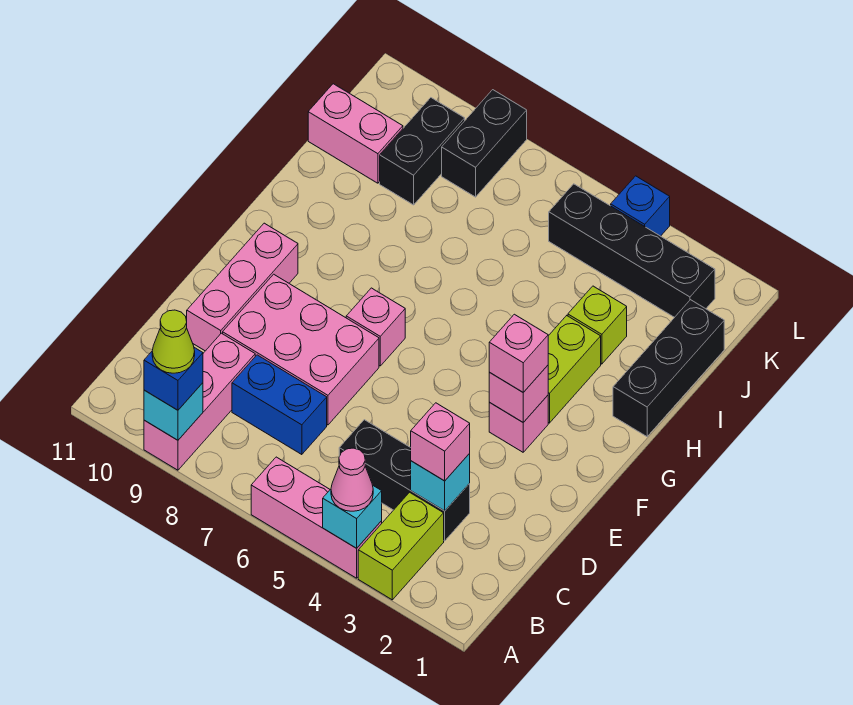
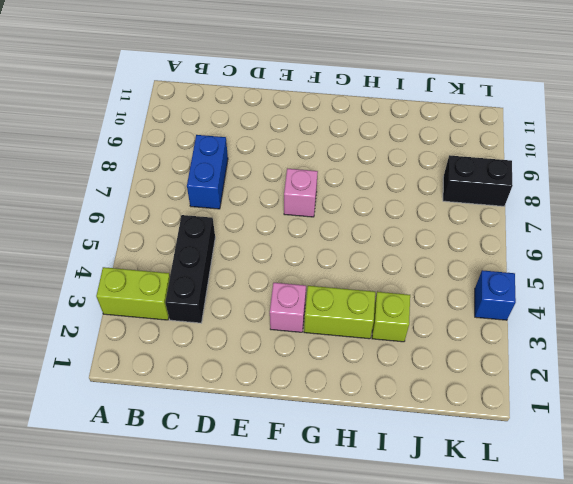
none -> pink 1x3 brick [251,457,382,578]
none -> pink 1x3 brick [144,333,255,470]
none -> pink 2x3 brick [223,274,379,425]

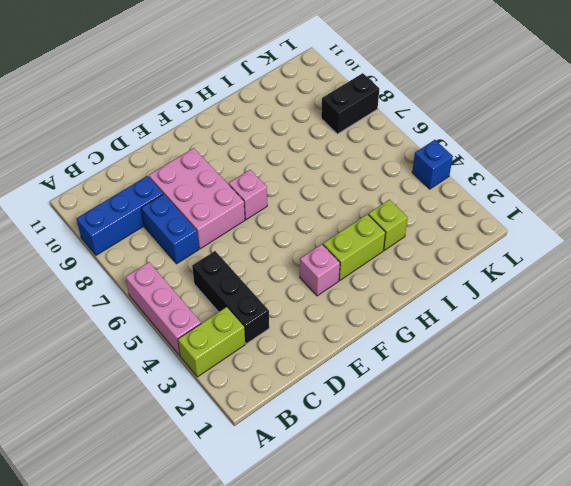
blue 1x3 brick [76,176,163,255] -> pink 1x3 brick [144,333,255,470]
none -> pink 1x3 brick [187,223,298,351]
none -> black 1x3 brick [613,300,724,437]
none -> black 1x2 brick [380,98,465,205]

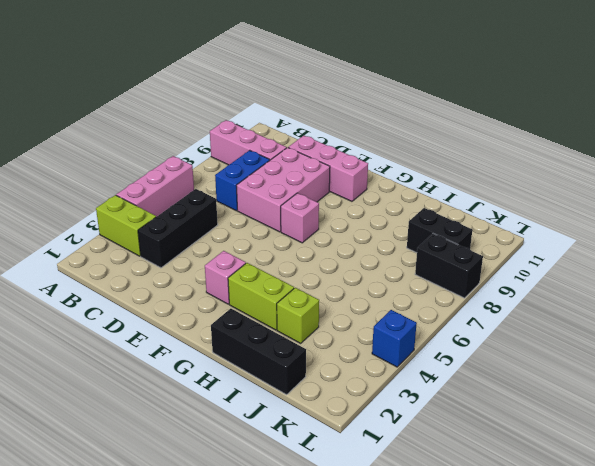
none -> pink 1x2 brick [308,84,403,183]
none -> black 1x4 brick [549,184,715,317]
none -> cyan 1x1 brick [323,486,382,548]

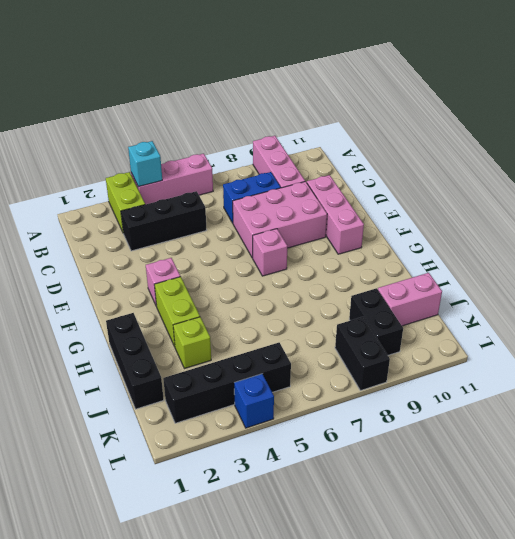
none -> cyan 1x1 brick [144,383,203,440]
none -> cyan 1x1 brick [411,454,470,511]
none -> pink 1x1 brick [489,365,548,422]

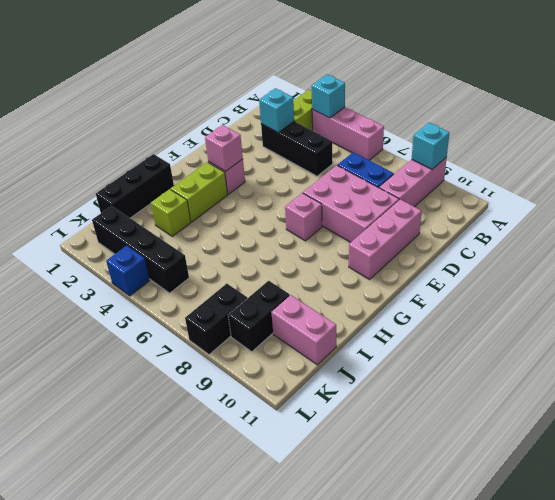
none -> pink 1x1 cone [331,448,373,511]
none -> blue 1x1 brick [144,347,203,410]
none -> pink 1x1 brick [411,403,470,481]

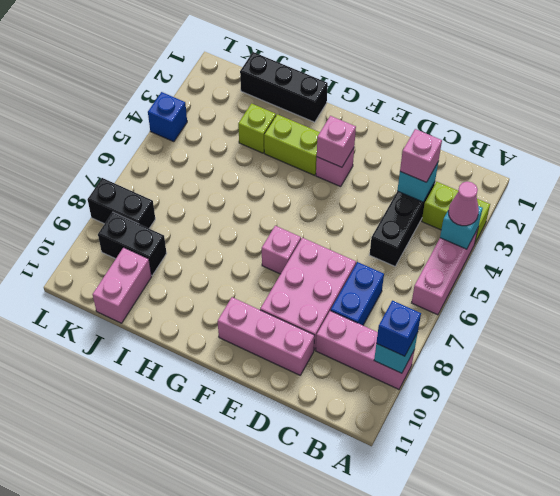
none -> black 1x4 brick [549,184,715,317]
none -> pink 1x1 brick [489,314,548,392]
none -> lime 1x1 cone [152,310,195,373]

